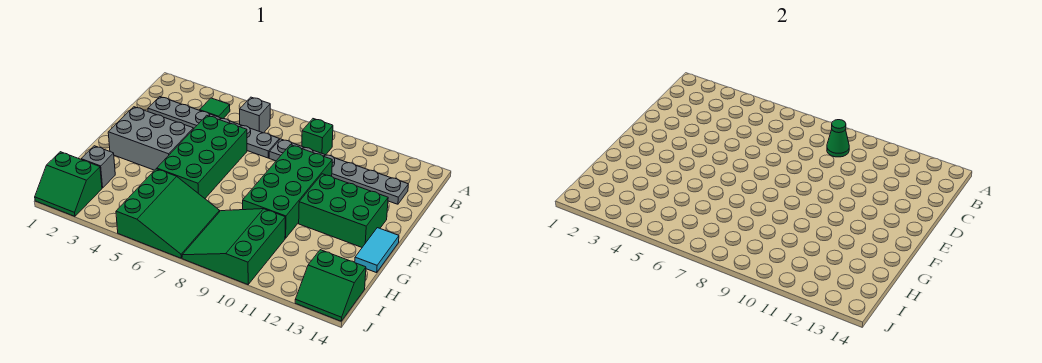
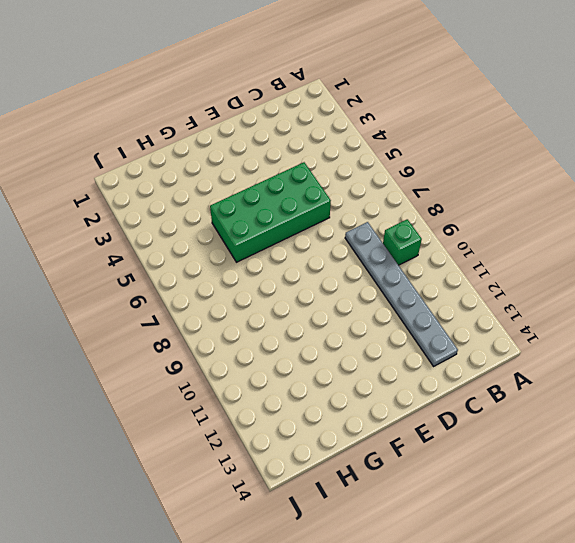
none -> green 1x1 tile [200,98,230,119]
none -> grey 1x1 brick [240,97,270,133]
none -> grey 1x6 plate [148,97,279,158]

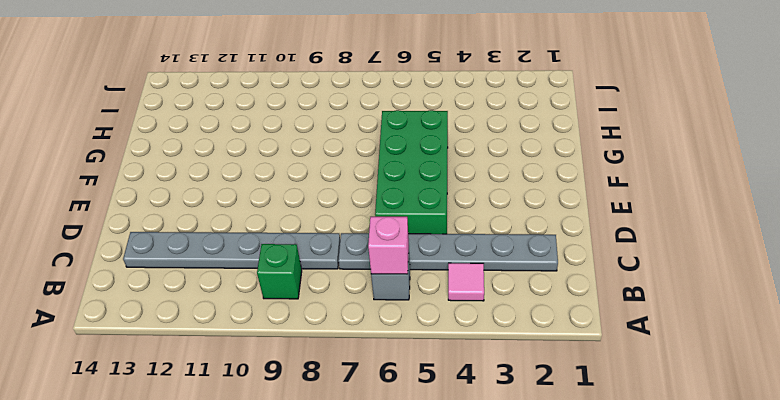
pink 1x1 tile [448,263,484,301] -> green 1x1 tile [200,98,230,119]
pink 1x1 brick [368,217,409,274] -> none
none -> green 2x4 brick [243,145,332,238]
none -> grey 2x3 brick [108,107,193,170]
none -> green 2x3 brick [299,174,388,247]

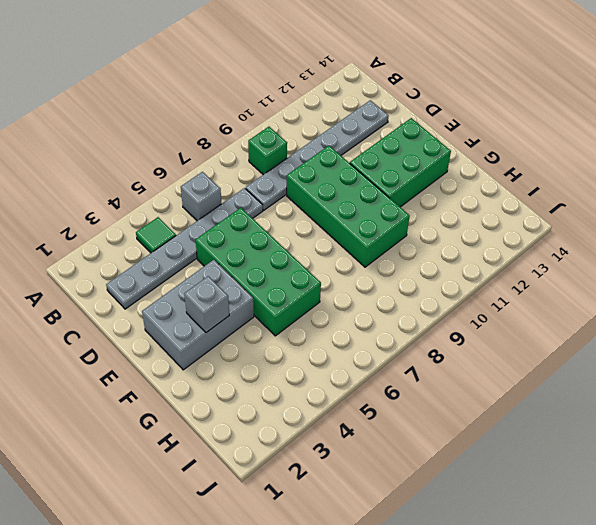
grey 1x1 brick [184,276,229,333] -> grey 1x1 brick moved to [81,146,115,188]
none -> cyan 1x2 tile [355,228,399,273]
none -> green 3x3 slope [116,169,220,258]
none -> green 3x3 slope [182,209,285,285]

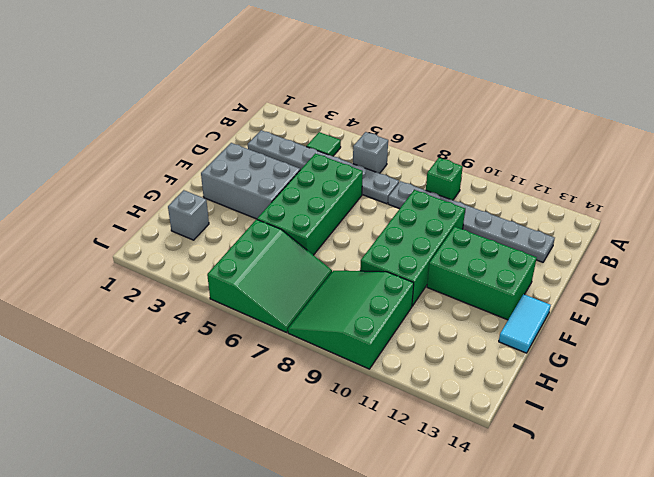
none -> green 2x2 slope [35,152,102,216]
none -> green 2x2 slope [295,250,366,321]
none -> green 1x1 cone [827,120,849,157]

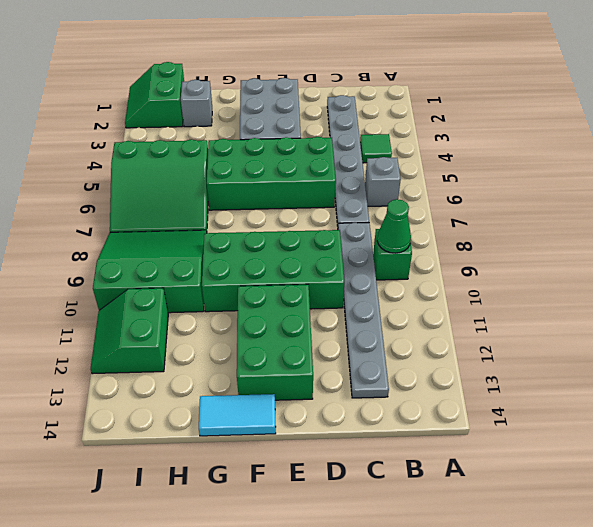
green 2x2 slope [91,288,168,374] -> green 2x2 slope moved to [295,250,366,321]

